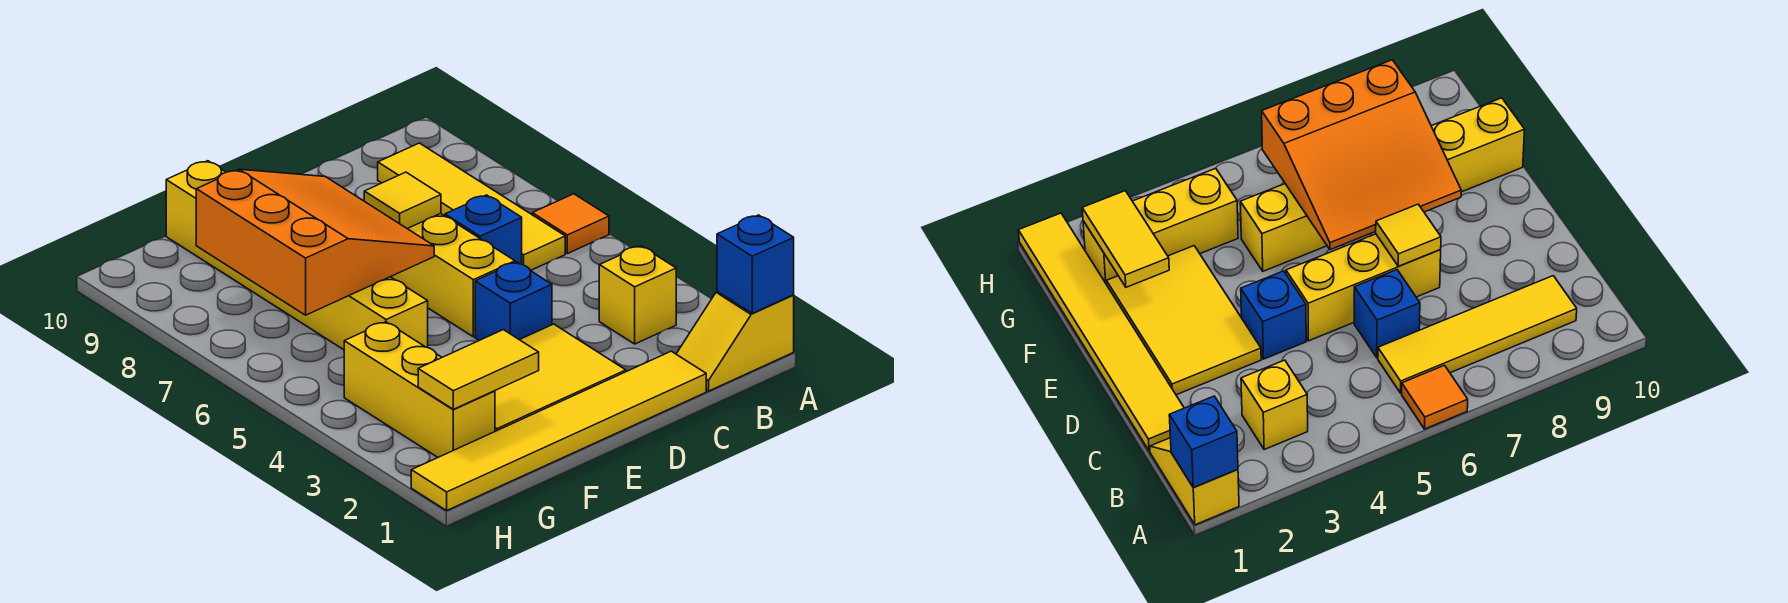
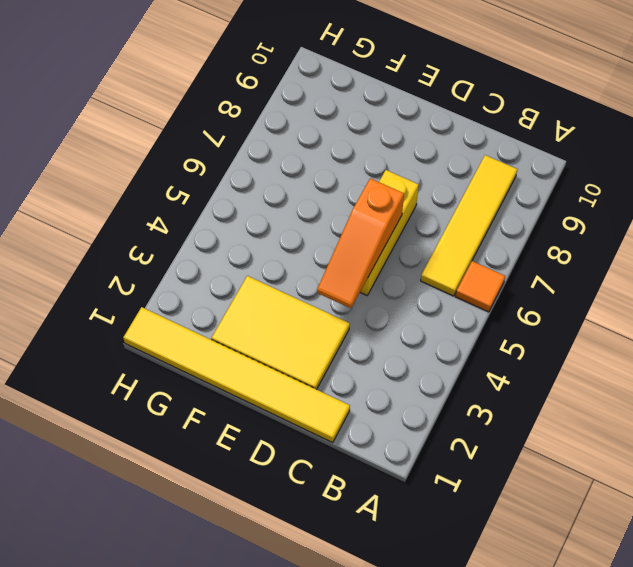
orange 1x3 slope [317,178,404,308] -> none
none -> yellow 1x2 slope [676,292,794,391]
none -> yellow 1x1 brick [599,246,676,344]
none -> blue 1x1 brick [445,195,522,264]

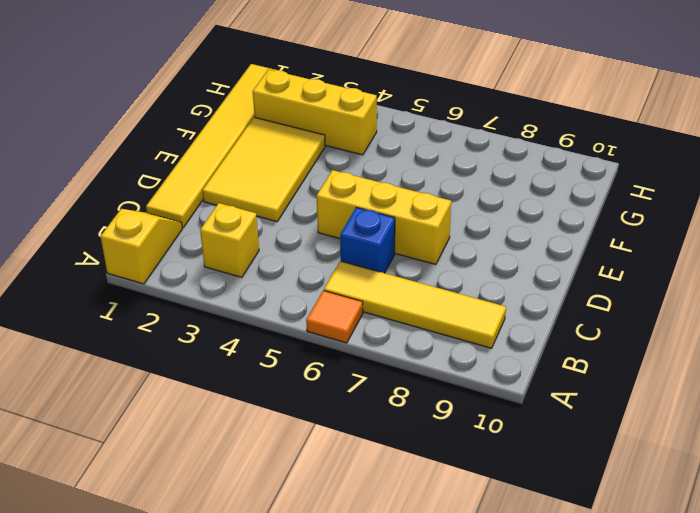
none -> blue 1x1 brick [475,262,552,340]
none -> yellow 1x6 brick [166,161,428,350]
none -> blue 1x1 brick [717,215,794,313]

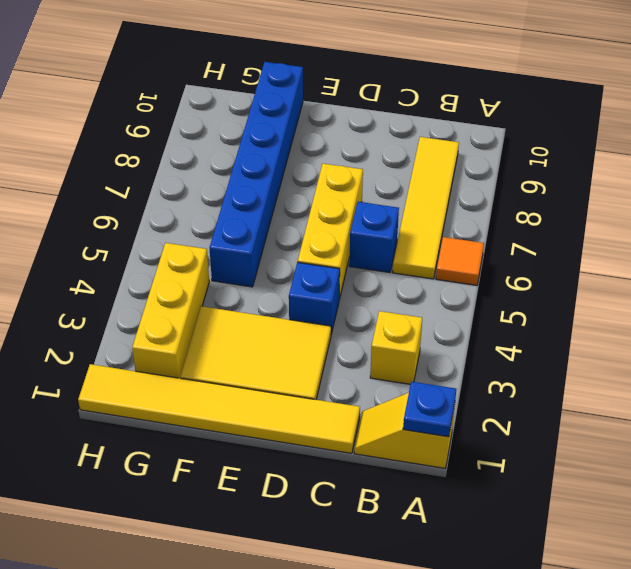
blue 1x1 plate [403,382,456,437] -> blue 1x1 brick [717,215,794,313]
blue 1x6 brick [210,62,303,287] -> yellow 1x6 brick [166,161,428,350]
none -> yellow 1x1 tile [364,172,441,229]
none -> orange 3x3 slope [196,169,434,315]
none -> yellow 1x2 tile [418,330,539,409]

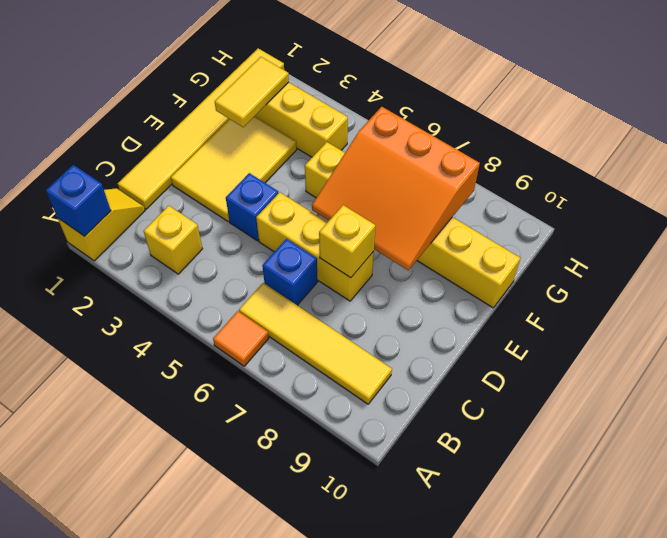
yellow 1x1 brick [319,205,375,278] -> yellow 1x1 tile [364,172,441,229]

